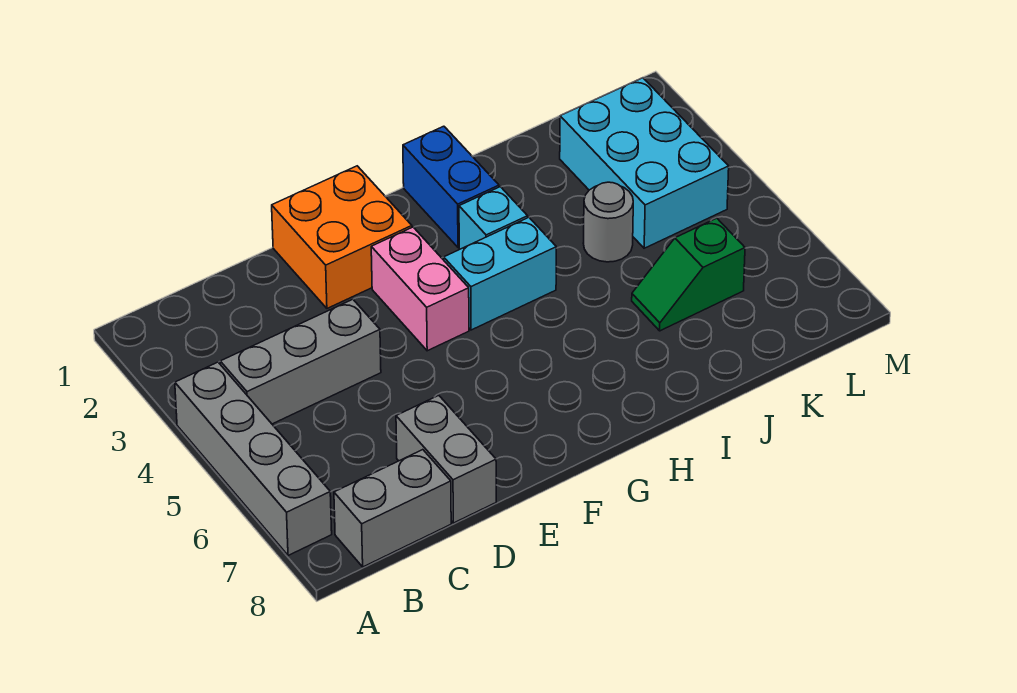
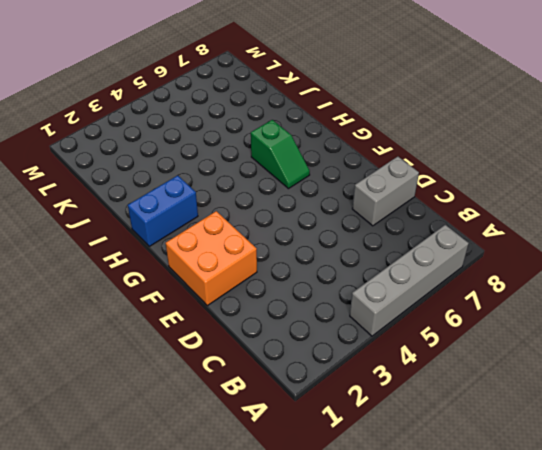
green 1x2 slope [251,120,310,189] -> green 1x2 slope moved to [632,218,745,331]
none -> grey 1x3 brick [220,299,381,424]
none -> grey 1x2 brick [334,450,451,567]
none -> pink 1x2 brick [371,227,469,351]

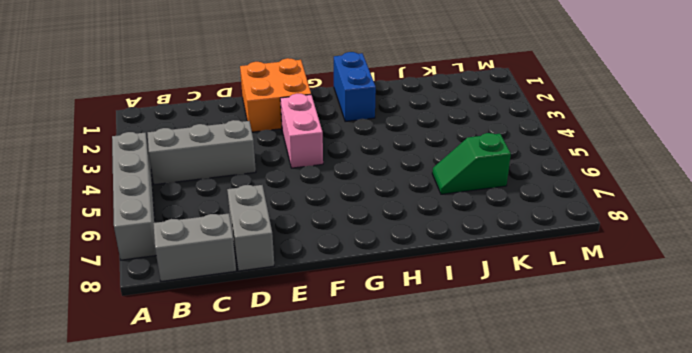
none -> cyan 1x2 brick [444,217,556,330]
none -> cyan 1x1 brick [459,187,528,249]
none -> grey 1x1 round brick [583,182,633,262]

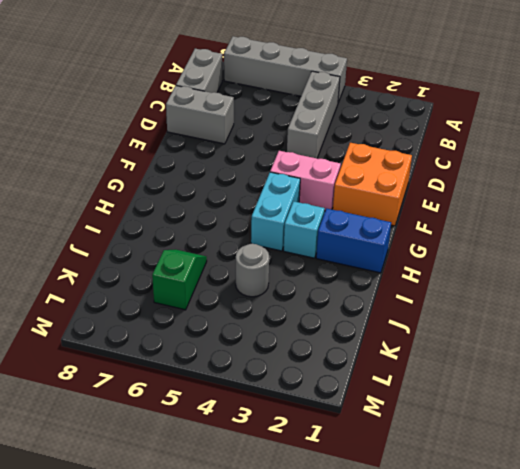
none -> cyan 2x3 brick [560,78,729,248]

